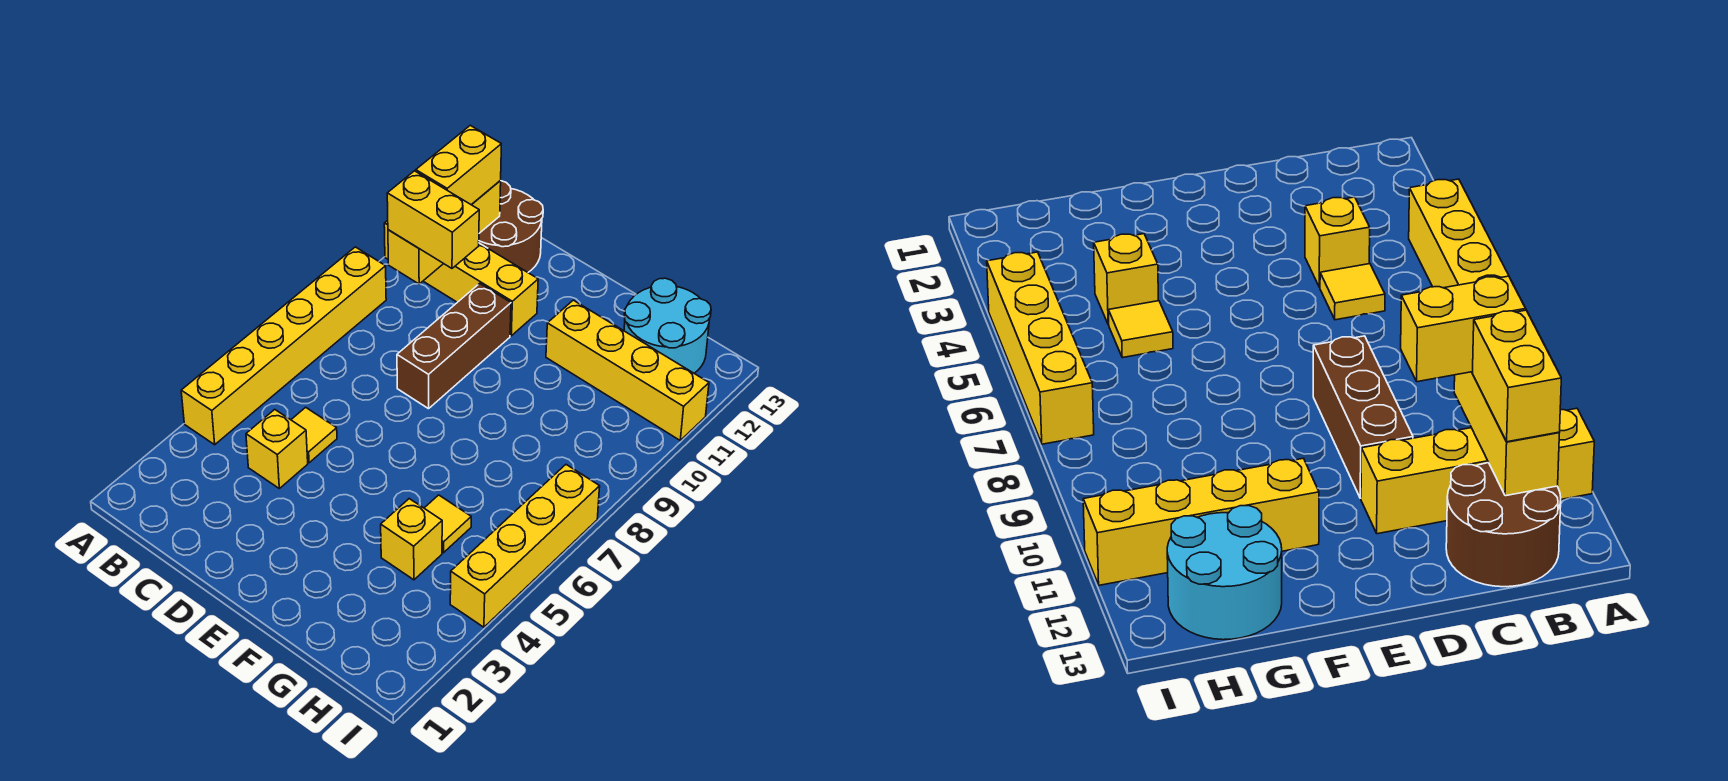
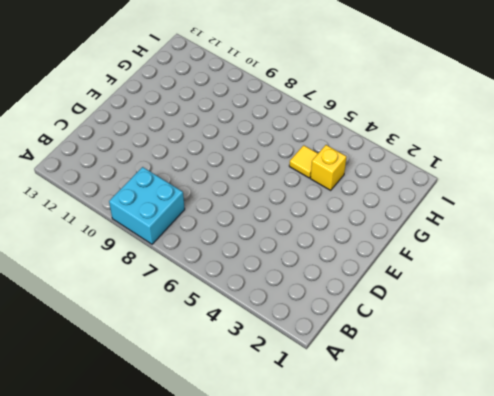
cyan 2x2 brick [109,167,185,244] -> yellow 1x6 brick [181,247,386,445]
none -> yellow 1x4 brick [384,220,538,336]
none -> brown 2x2 round brick [479,181,543,272]
none -> yellow 1x1 brick [246,409,308,488]

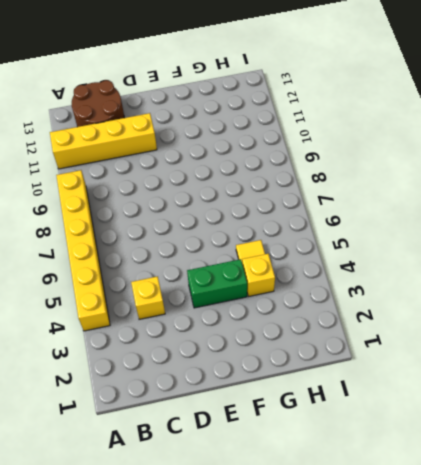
green 1x2 brick [187,259,247,308] -> none
none -> yellow 1x1 tile [291,407,337,463]
none -> brown 1x3 brick [397,283,511,409]
none -> yellow 1x4 brick [546,300,709,440]

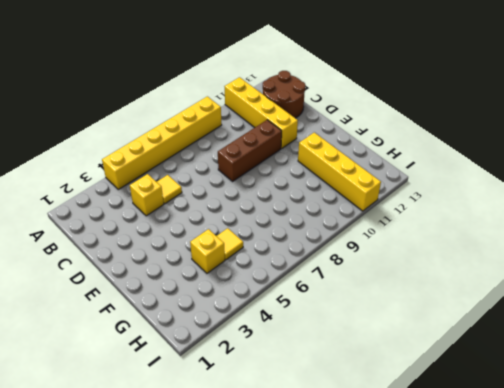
none -> cyan 2x2 round brick [624,278,711,373]
none -> yellow 1x4 brick [450,465,600,627]
none -> yellow 1x3 brick [388,181,501,284]

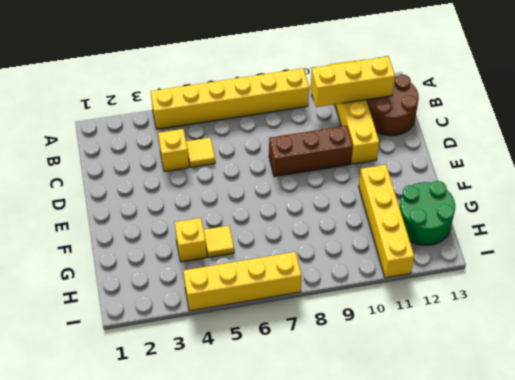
green 2x2 round brick [399,181,455,245] -> cyan 2x2 round brick [624,278,711,373]
none -> yellow 1x2 brick [387,171,479,268]
none -> yellow 1x2 brick [416,125,501,205]

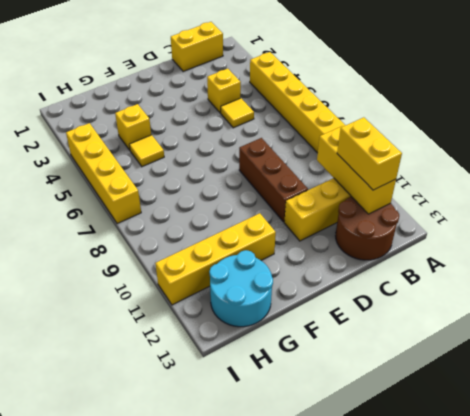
yellow 1x2 brick [171,22,223,71] -> yellow 1x2 brick moved to [387,171,479,268]

